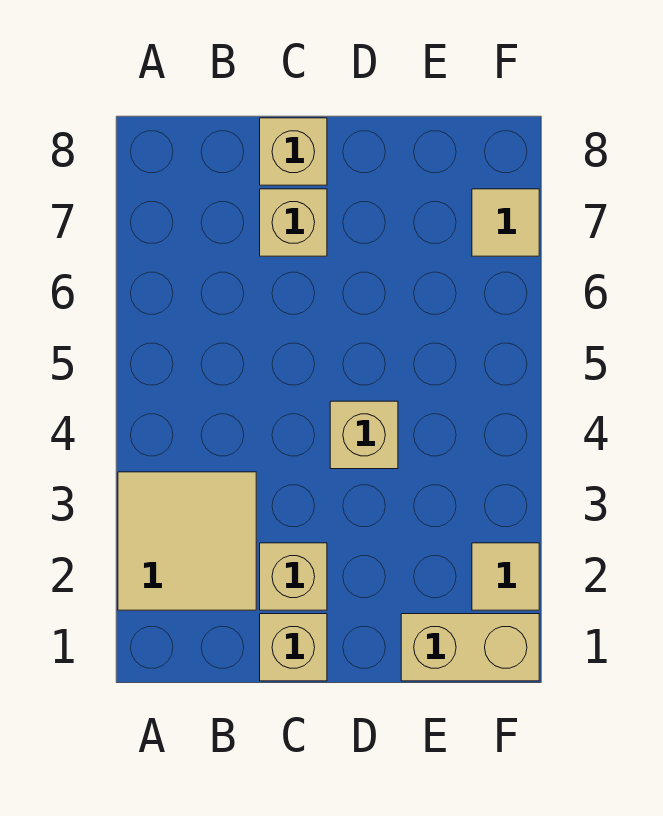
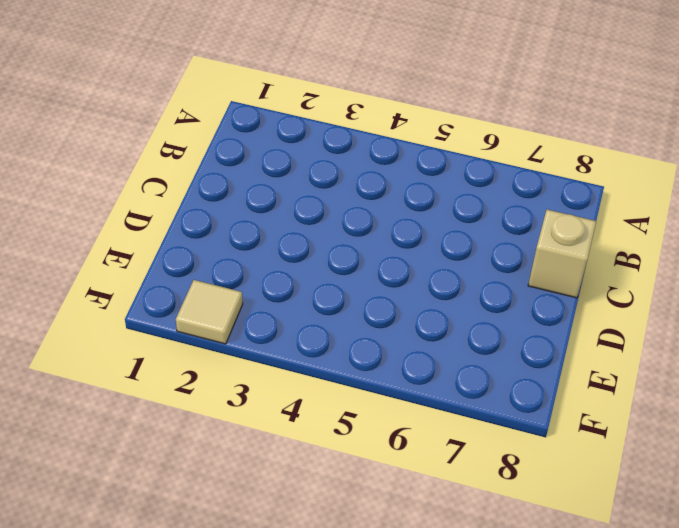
none -> tan 2x2 tile [118,472,256,610]
none -> tan 1x1 brick [260,614,327,681]

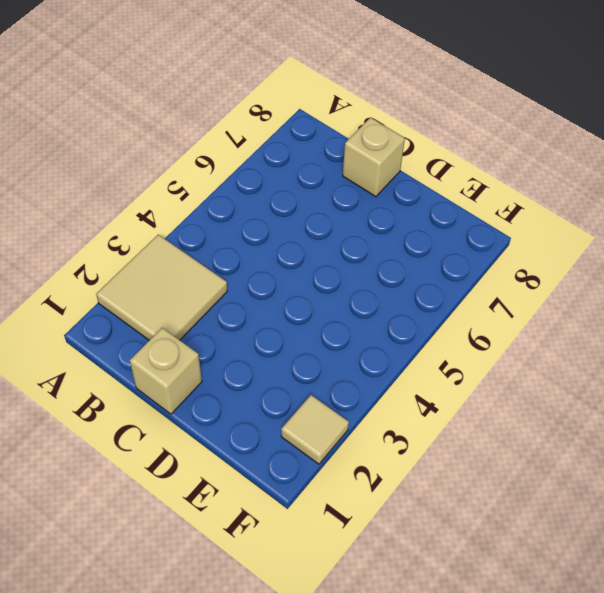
none -> tan 1x1 brick [260,543,327,610]
none -> tan 1x1 brick [260,189,327,256]

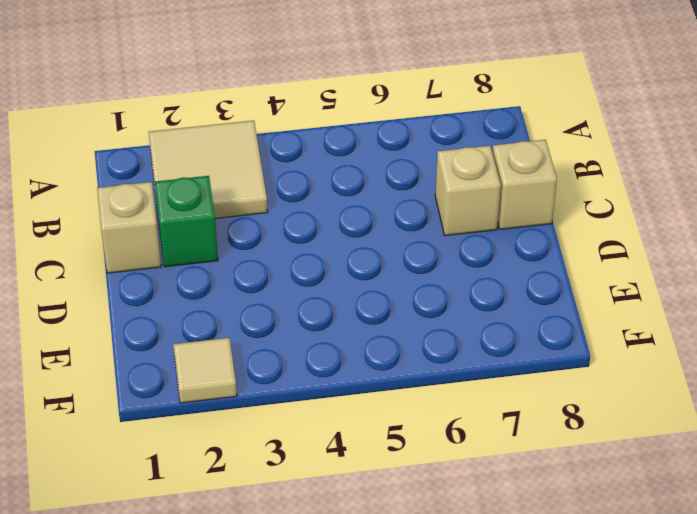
green 1x1 brick [155,176,218,267] -> tan 1x1 brick [260,543,327,610]
none -> tan 1x1 brick [330,401,398,469]
none -> tan 1x2 brick [401,614,539,681]

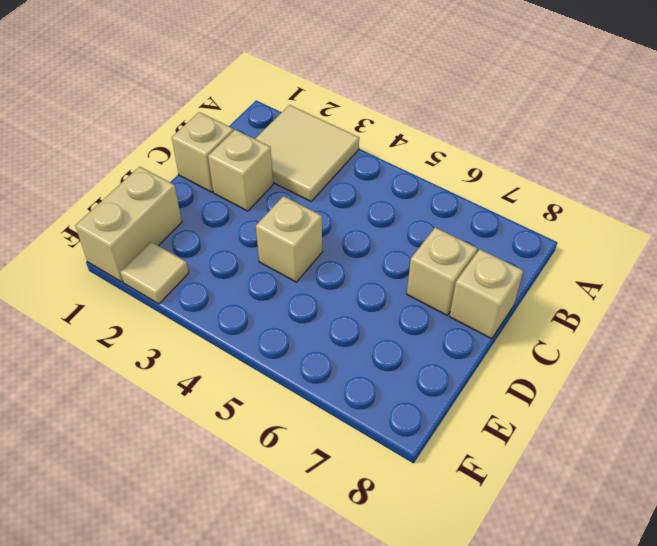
none -> tan 1x1 tile [472,189,539,256]

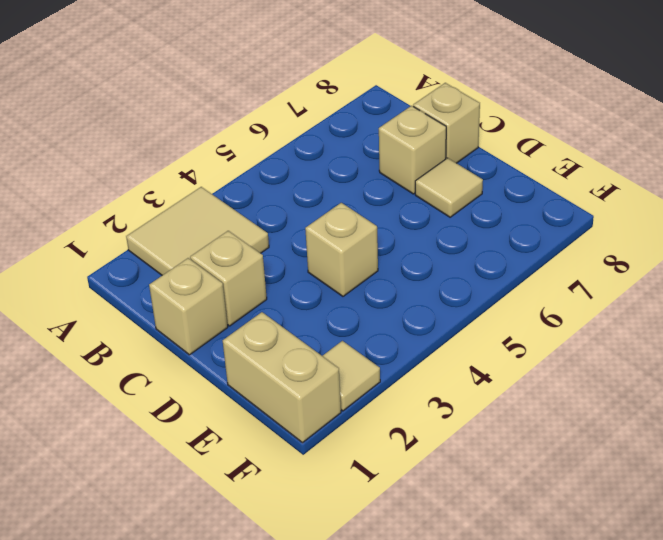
tan 1x1 tile [415,158,483,217] -> tan 1x1 tile moved to [472,189,539,256]

